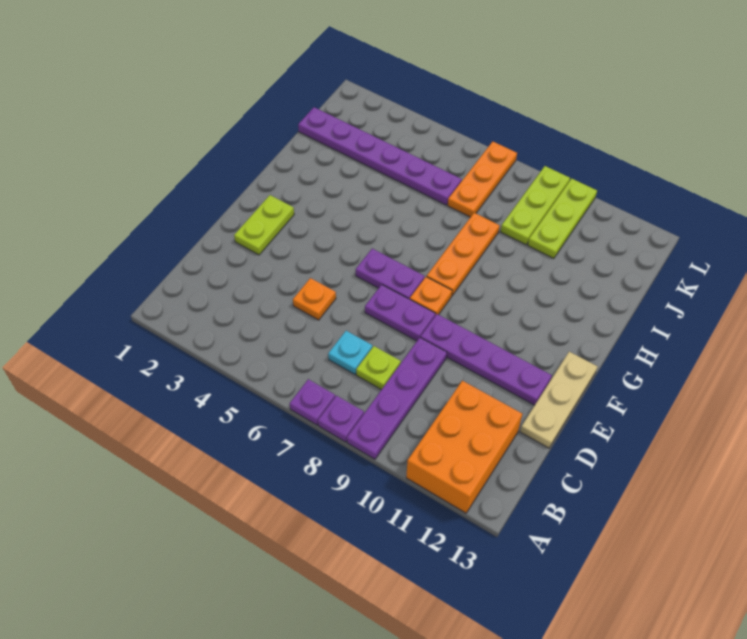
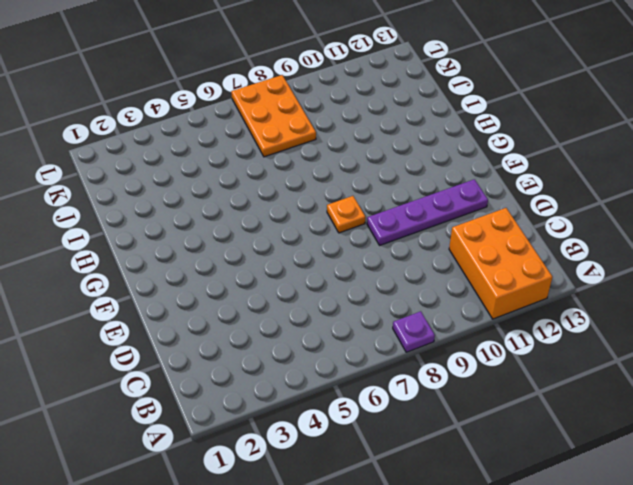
orange 2x3 plate [231,75,316,157] -> orange 1x3 plate [448,142,517,217]
none -> purple 1x1 plate [290,379,335,425]
none -> purple 1x4 plate [347,338,447,459]
none -> cyan 1x1 plate [328,331,372,374]

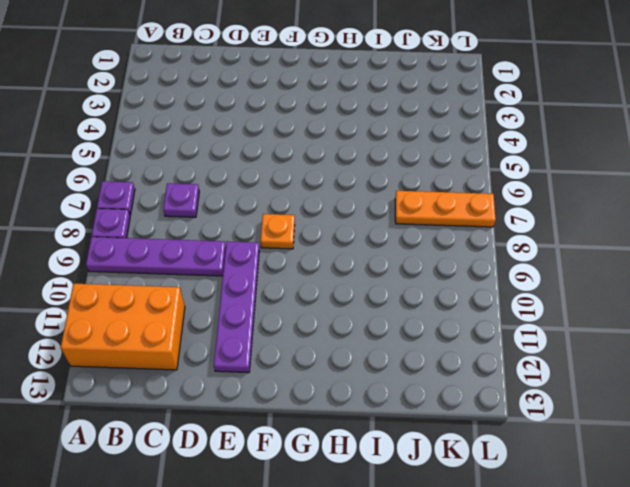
purple 1x1 plate [163,183,199,217] -> cyan 1x1 plate [328,331,372,374]
none -> lime 1x1 plate [356,346,401,390]
none -> orange 1x1 plate [293,278,336,320]
none -> tan 1x3 plate [520,352,598,448]

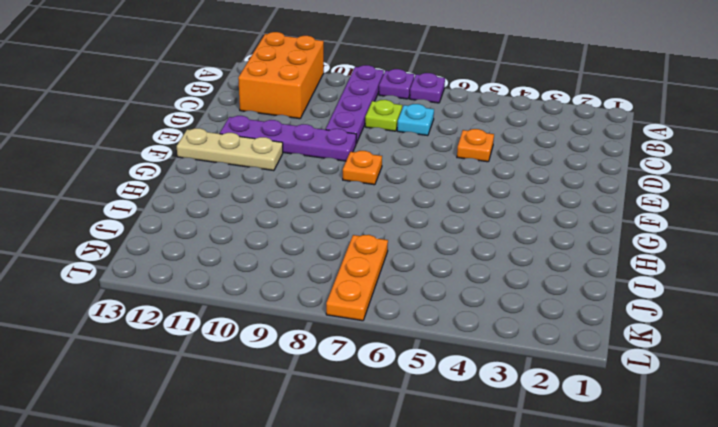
tan 1x3 plate [177,128,283,171] -> tan 1x3 plate turned to [520,352,598,448]
none -> lime 1x2 plate [234,195,294,255]
none -> purple 1x2 plate [365,285,435,341]
none -> purple 1x2 plate [356,249,425,299]

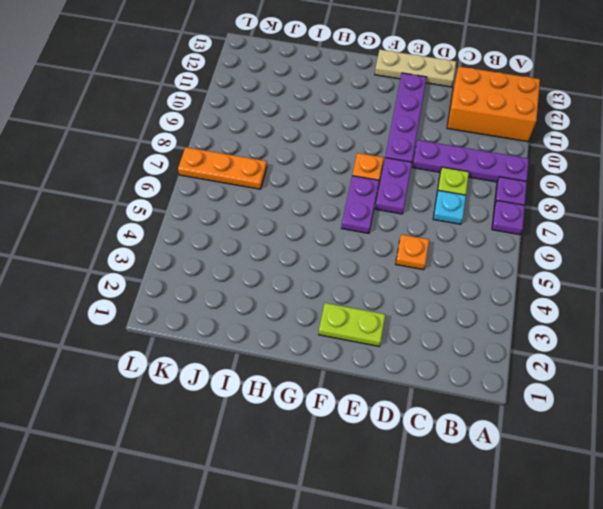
none -> orange 1x3 plate [427,213,499,296]
none -> purple 1x6 plate [298,107,462,205]
none -> lime 1x3 plate [501,166,570,245]

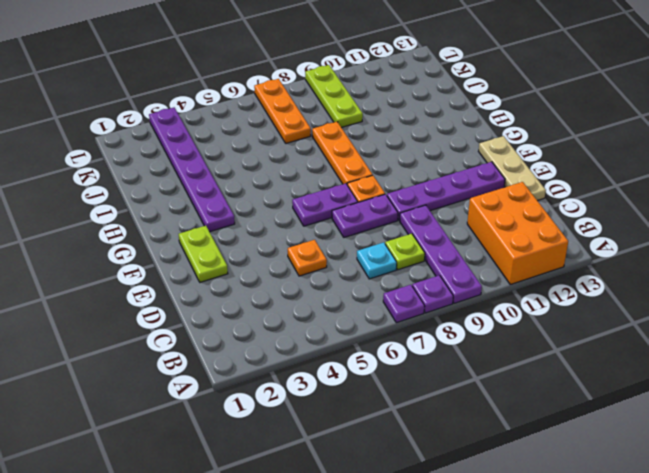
purple 1x6 plate [149,108,235,232] -> purple 1x6 plate turned to [298,107,462,205]
none -> lime 1x3 plate [528,179,597,259]

